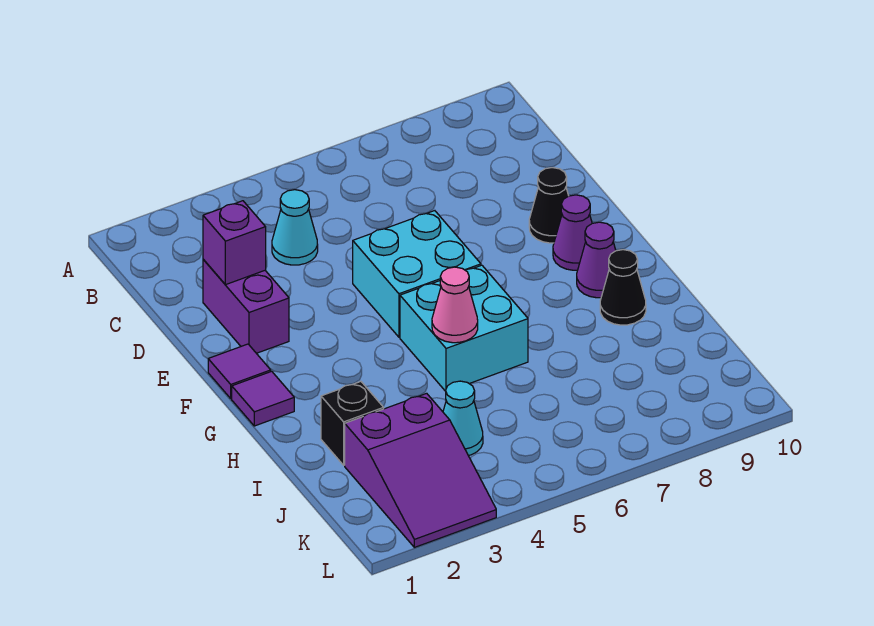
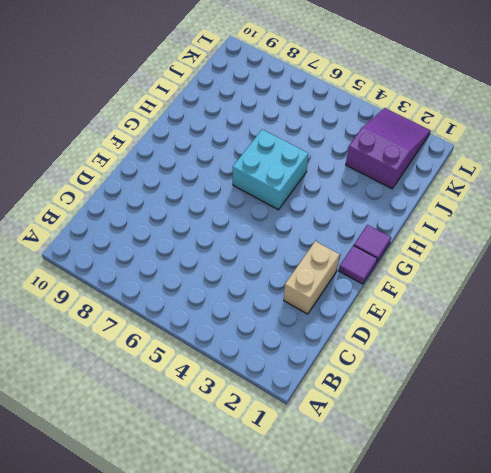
tan 1x2 brick [284,241,340,314] -> purple 1x2 brick [203,259,289,353]
none -> cyan 1x1 cone [272,190,318,265]
none -> cyan 2x2 brick [353,211,481,337]
none -> black 1x1 cone [529,168,568,243]

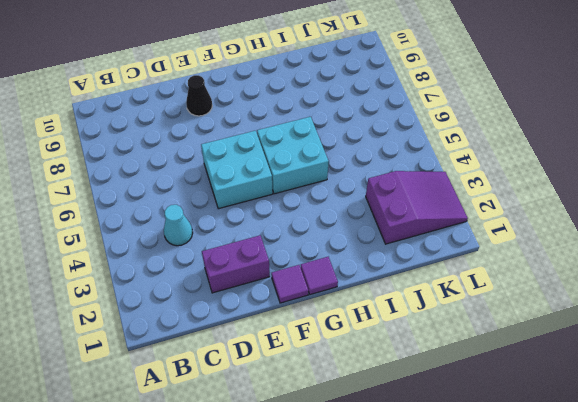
none -> purple 1x1 cone [553,195,592,270]
none -> purple 1x1 cone [577,222,616,298]
none -> black 1x1 cone [600,250,646,325]

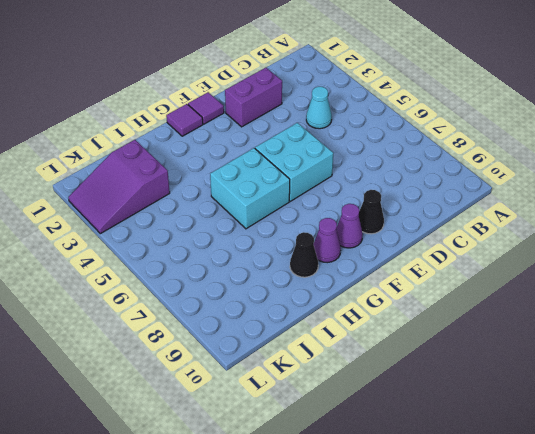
none -> black 1x1 brick [321,382,384,465]
none -> cyan 1x1 cone [443,381,483,456]
none -> purple 1x1 brick [203,201,266,285]

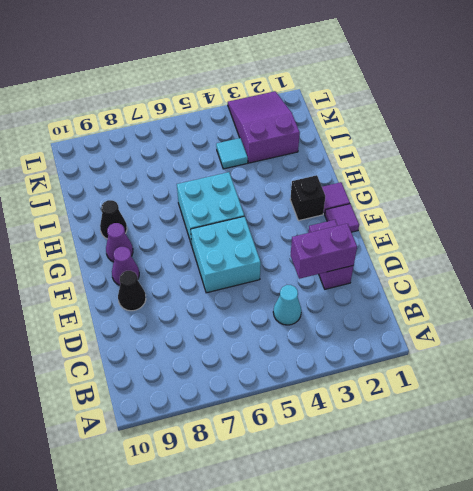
purple 1x2 brick [290,224,357,279] -> purple 1x1 brick [203,201,266,285]
black 1x1 brick [290,175,325,221] -> black 1x1 brick moved to [321,382,384,465]
cyan 1x1 tile [216,138,248,169] -> cyan 1x1 cone [443,381,483,456]
none -> pink 1x1 cone [432,267,478,343]

